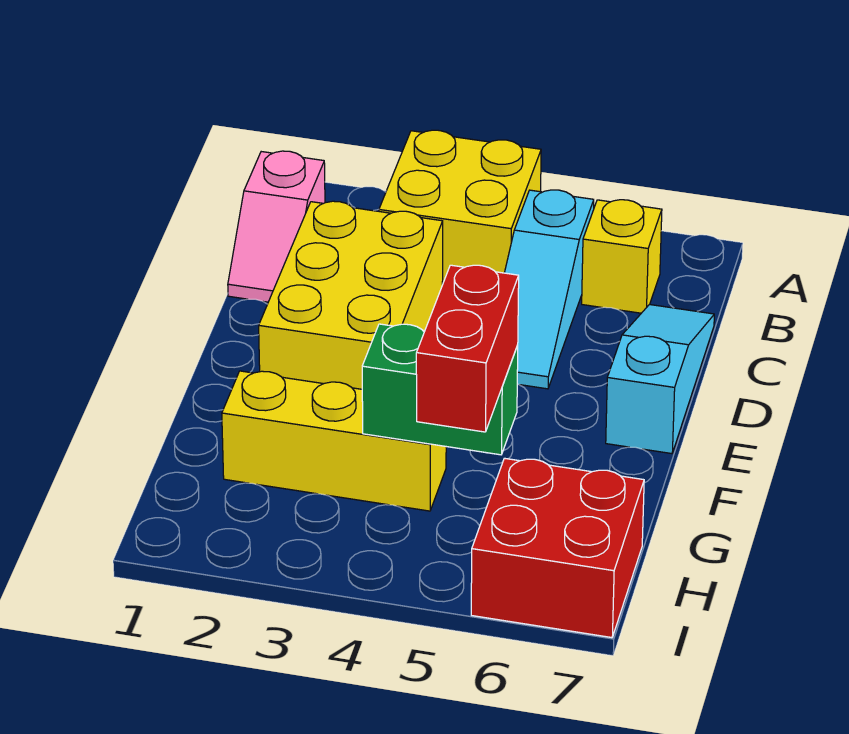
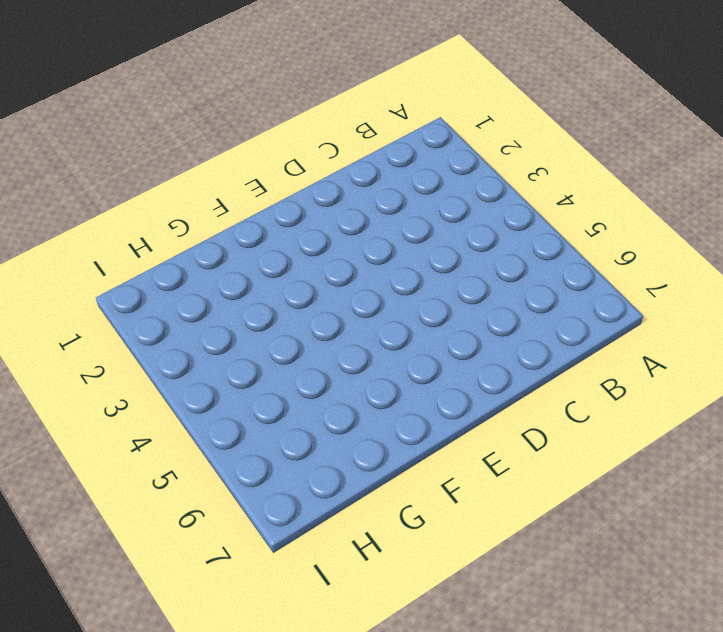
none -> yellow 2x2 brick [379,130,541,284]
none -> pink 1x2 slope [228,151,325,302]

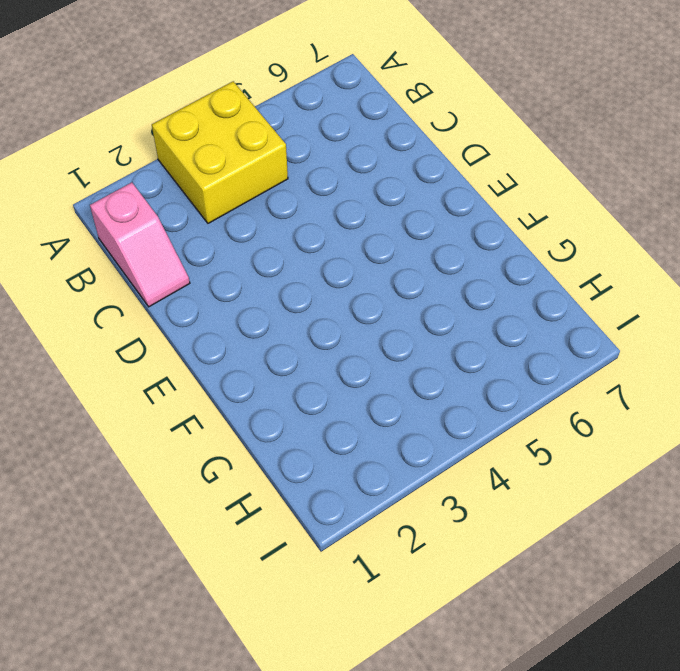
none -> cyan 1x3 slope [505,190,594,389]
none -> yellow 1x1 brick [582,200,662,313]

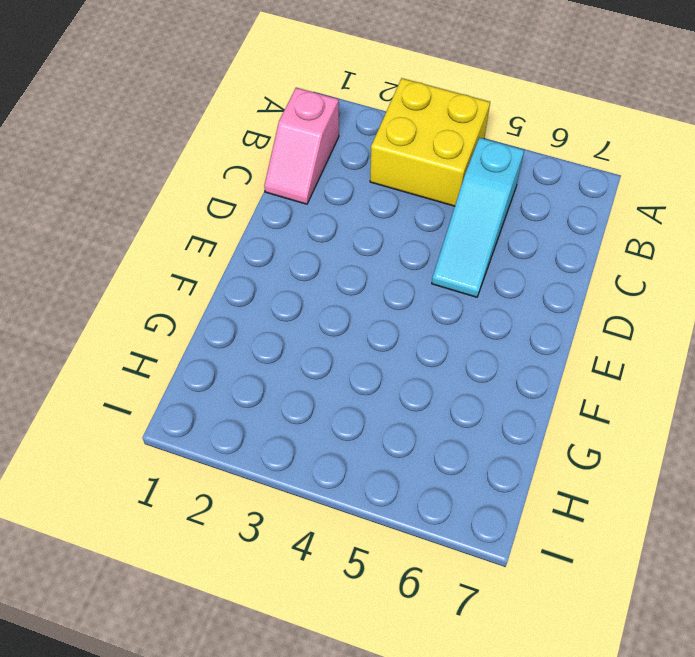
none -> yellow 1x1 brick [582,200,662,313]
none -> yellow 2x3 brick [259,201,443,389]

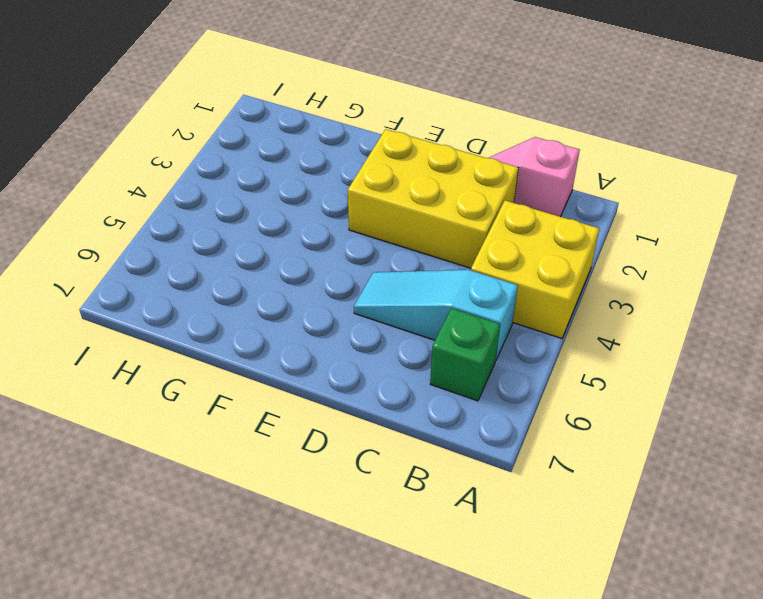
green 1x1 brick [430,308,500,401] -> yellow 1x1 brick [582,200,662,313]
none -> cyan 1x3 slope [606,304,714,454]
none -> yellow 1x3 brick [222,371,446,511]

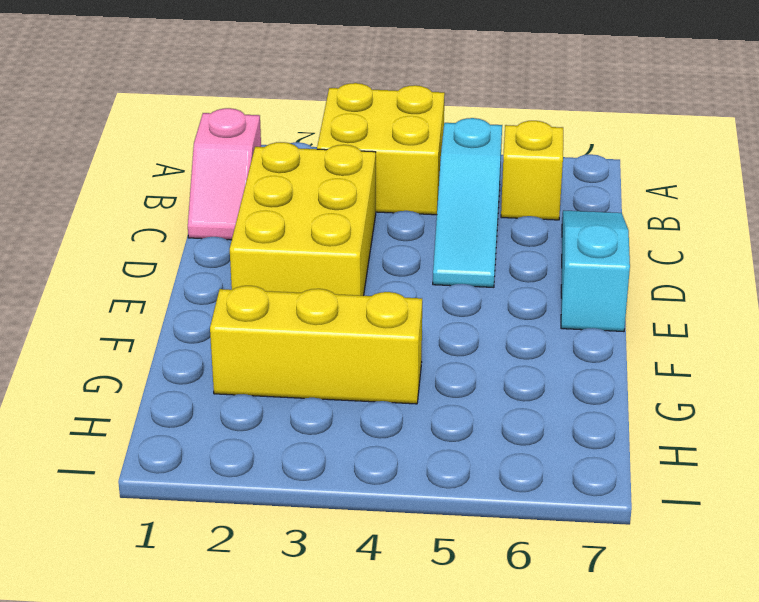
none -> red 2x2 brick [471,458,644,638]
none -> green 1x2 brick [362,324,518,455]

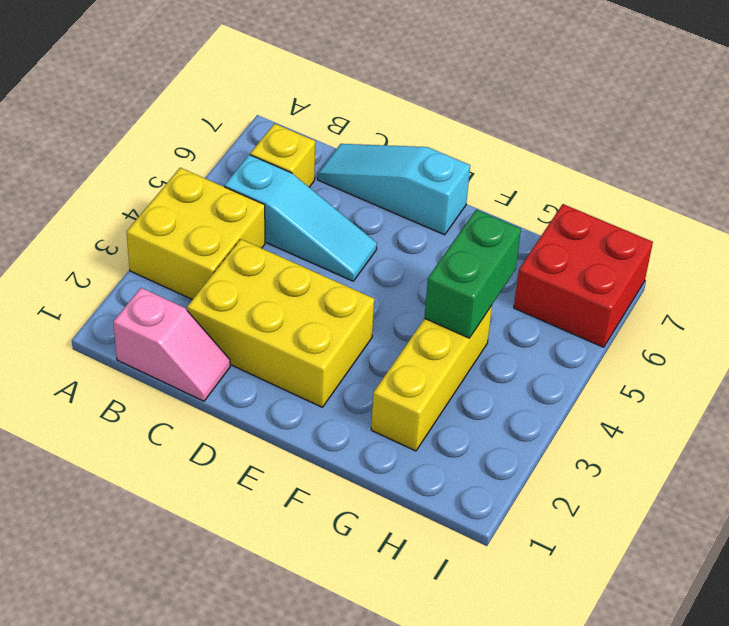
none -> red 1x2 brick [416,265,519,432]

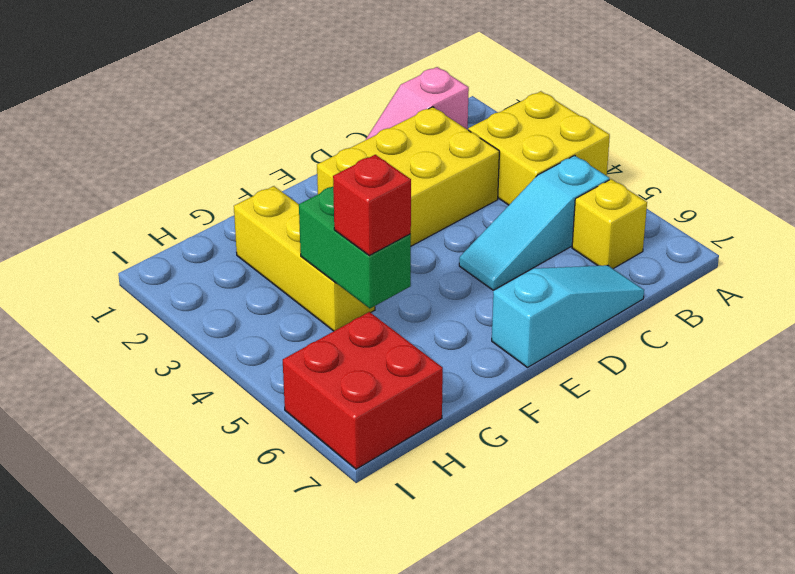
red 1x1 brick [333,155,411,255] -> red 1x2 brick [416,265,519,432]

